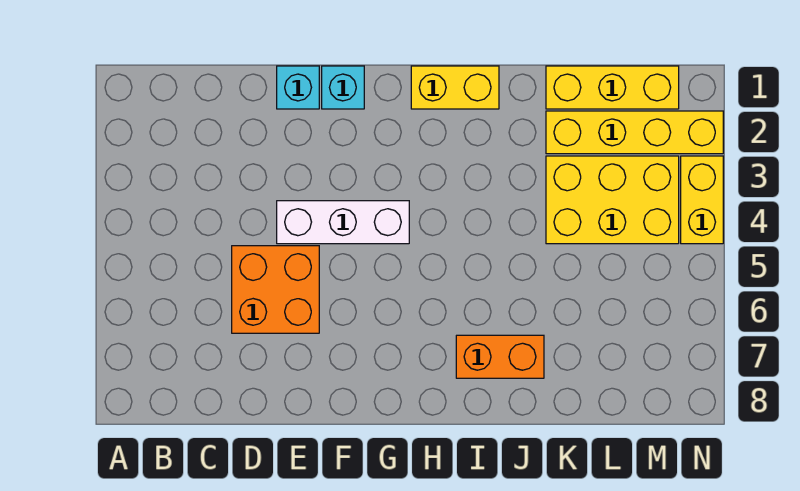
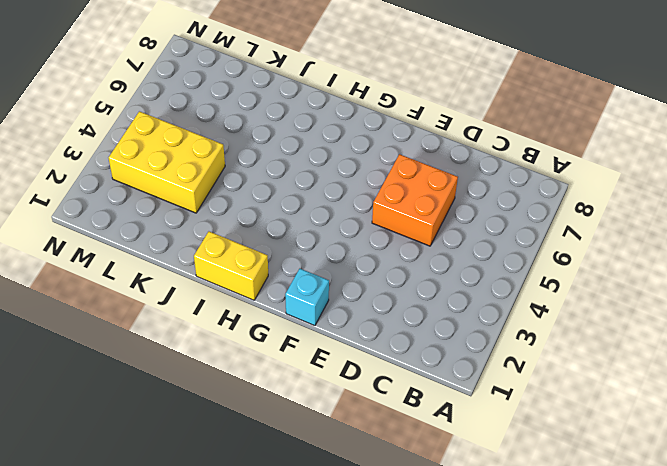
none -> cyan 1x1 brick [277,66,319,109]
none -> white 1x3 brick [277,201,409,244]

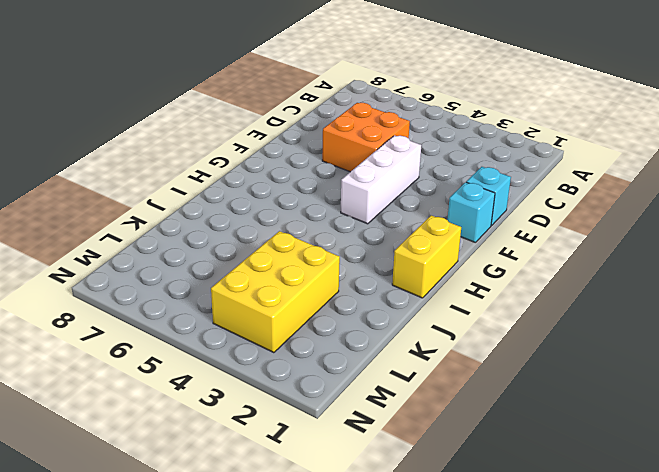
none -> orange 1x2 brick [456,335,544,378]
none -> yellow 1x3 brick [546,66,679,109]

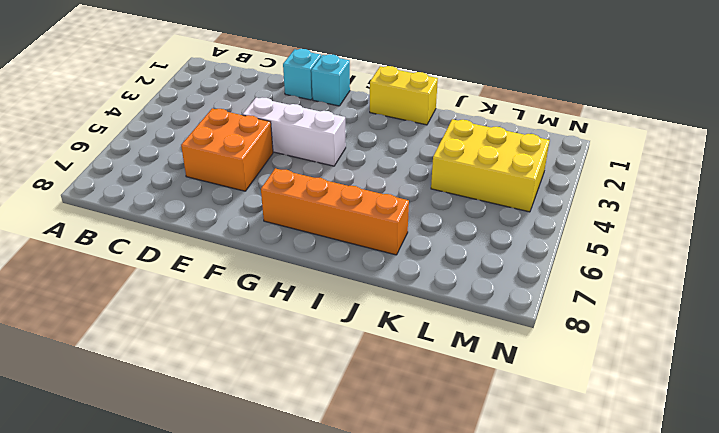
orange 1x4 brick [261,168,409,255] -> orange 1x2 brick [456,335,544,378]
none -> yellow 1x3 brick [546,66,679,109]
none -> yellow 1x4 brick [546,111,723,154]

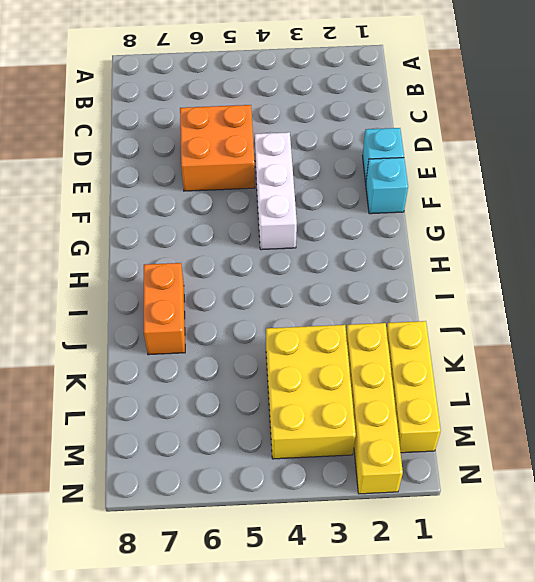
none -> yellow 1x2 brick [411,66,499,109]
none -> yellow 1x2 brick [681,156,723,244]

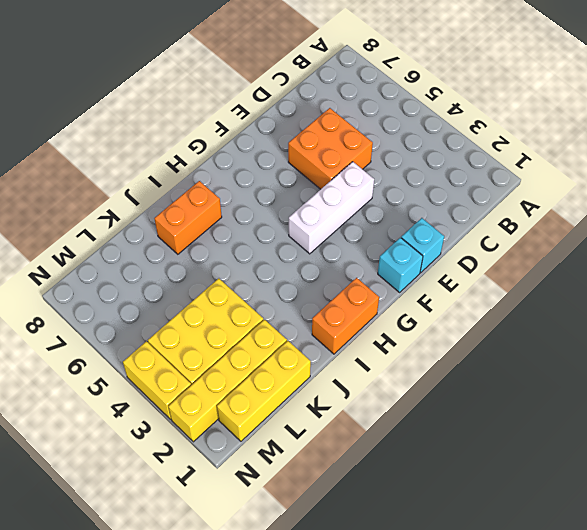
orange 1x2 brick [312,278,379,354] -> yellow 1x2 brick [411,66,499,109]

